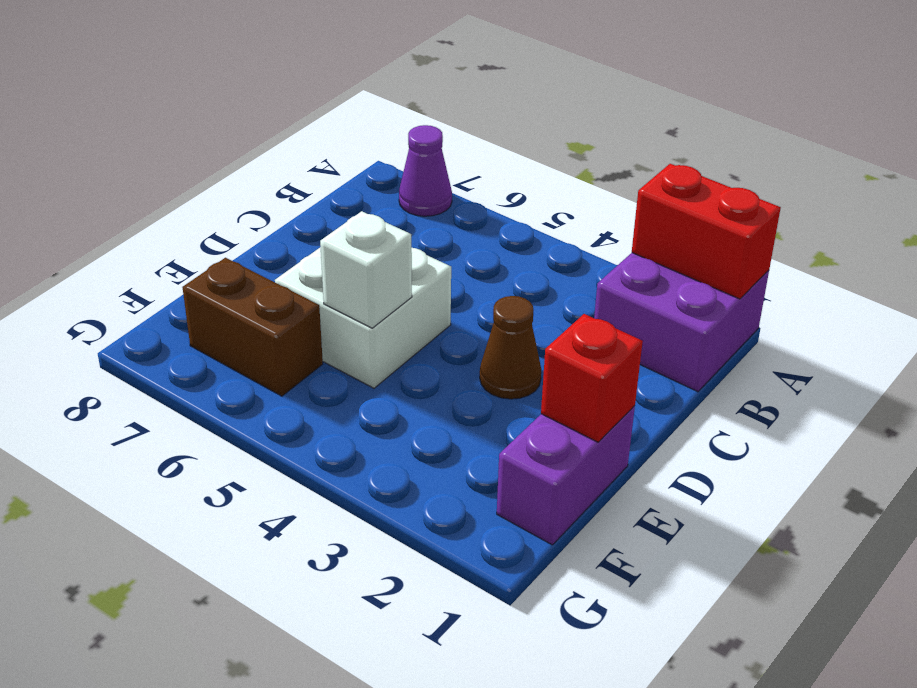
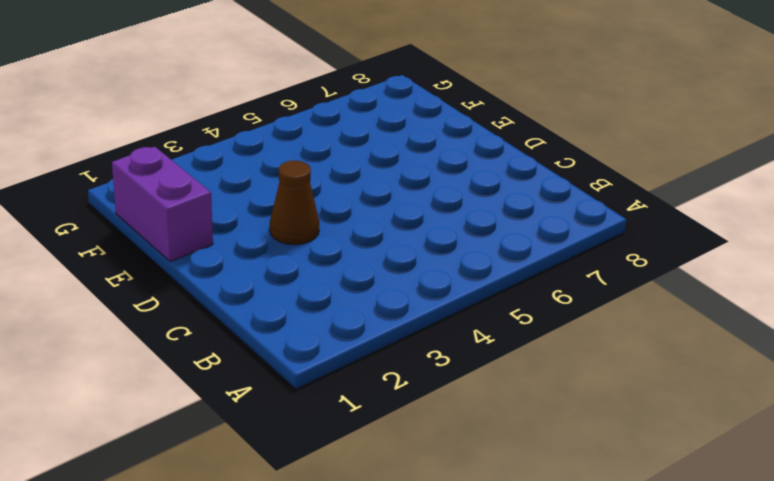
none -> purple 2x2 brick [594,253,769,392]
none -> purple 1x1 cone [399,125,452,216]

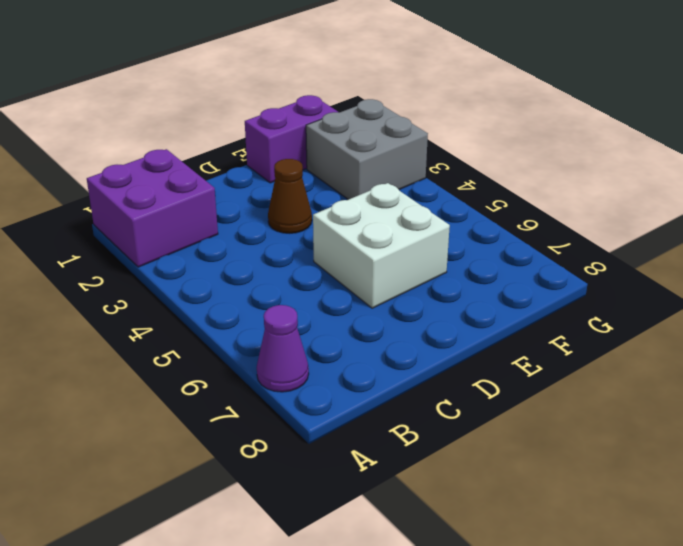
grey 2x2 brick [306,99,428,200] -> none
none -> brown 1x2 brick [182,258,323,396]
none -> red 1x2 brick [632,164,781,299]

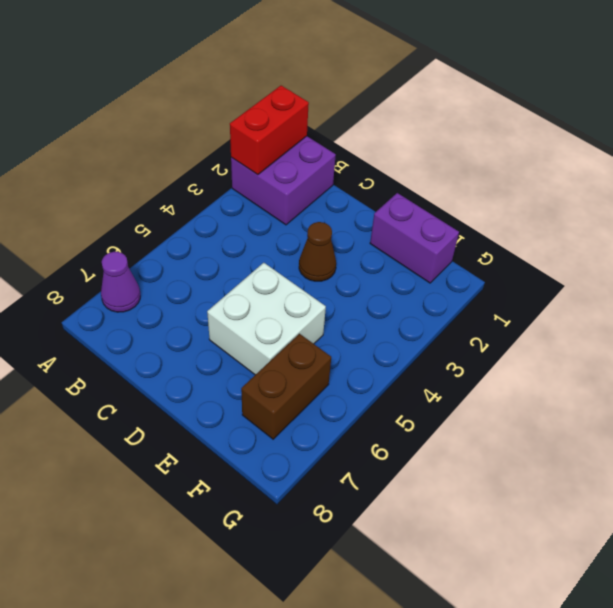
none -> red 1x1 brick [541,314,643,442]
none -> white 1x1 brick [320,211,412,328]

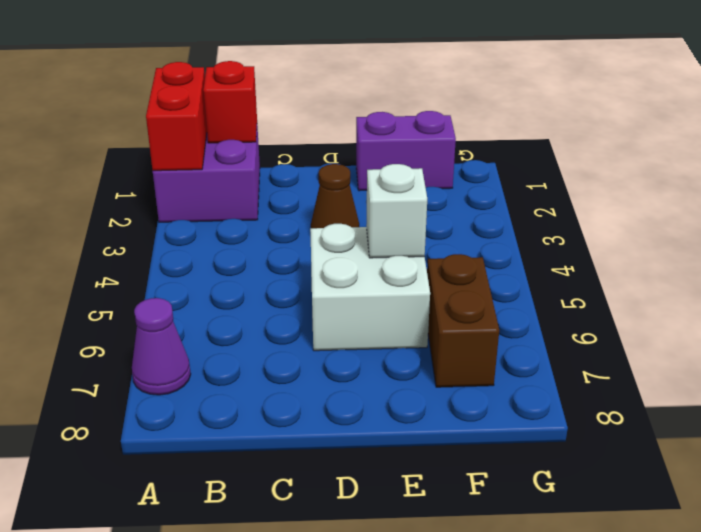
red 1x1 brick [203,61,257,143] -> red 1x1 brick moved to [541,314,643,442]

